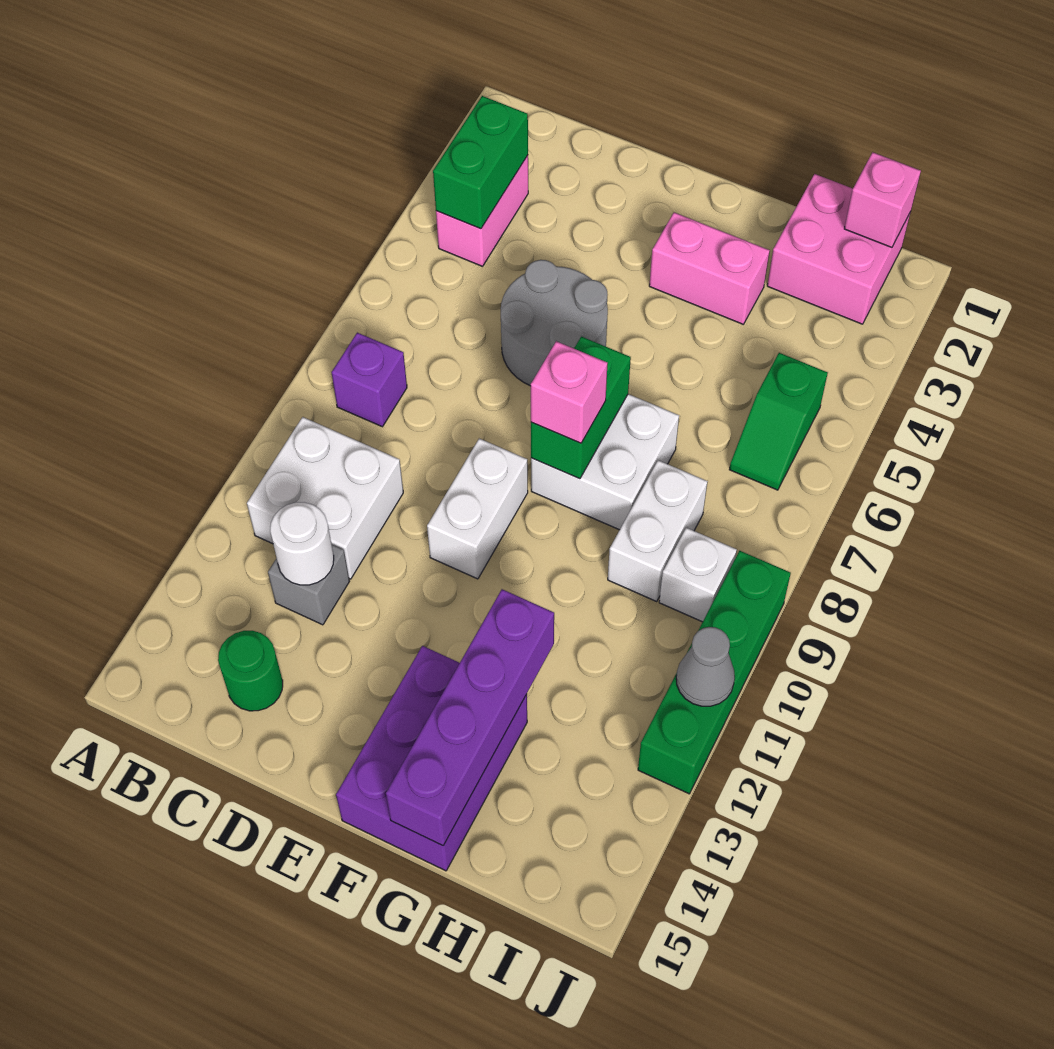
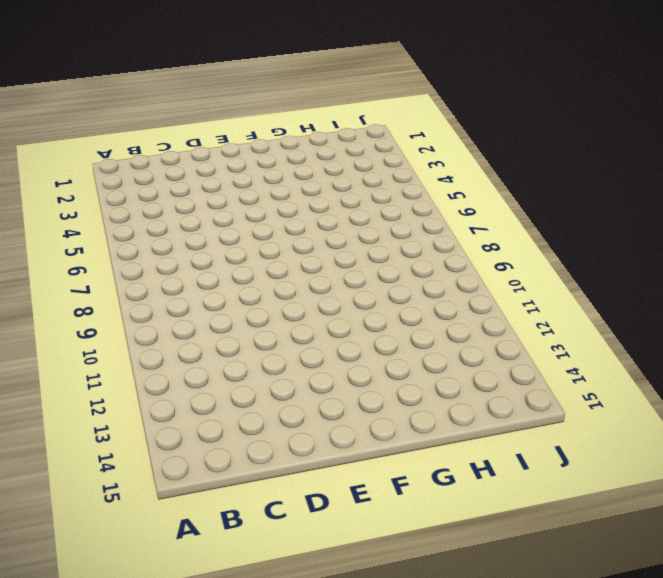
none -> pink 1x2 brick [436,155,528,266]
none -> purple 1x1 brick [332,333,407,427]
none -> white 2x2 brick [247,417,403,579]

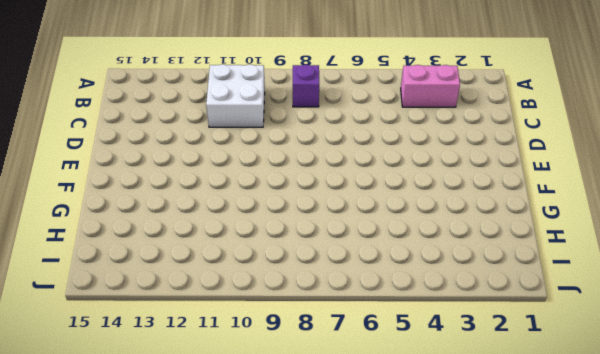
none -> grey 1x1 brick [268,544,350,625]
none -> green 1x1 round brick [218,631,283,711]
none -> grey 2x2 round brick [501,260,608,386]

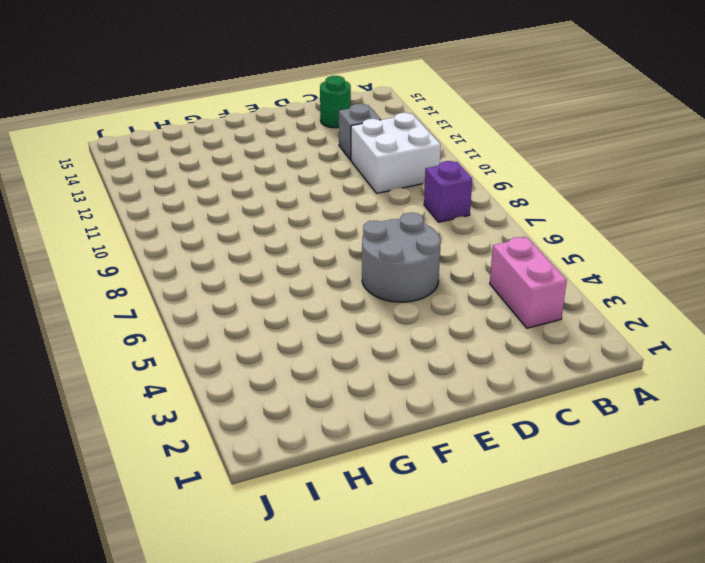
none -> white 1x2 brick [427,439,528,579]
none -> pink 1x2 brick [649,212,770,324]
none -> white 2x2 brick [531,394,679,530]

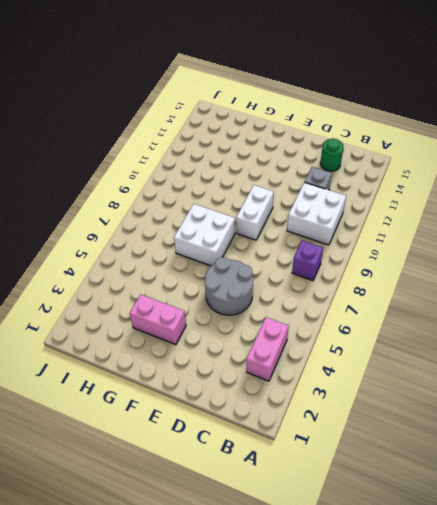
none -> purple 2x3 brick [336,646,527,871]
none -> pink 2x2 brick [767,174,911,324]
none -> white 1x2 brick [608,460,708,602]

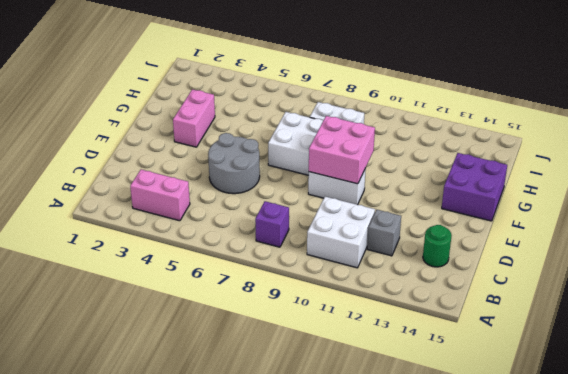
pink 2x2 brick [309,116,375,184] -> pink 2x2 brick moved to [767,174,911,324]
purple 2x2 brick [442,153,507,221] -> purple 2x3 brick [336,646,527,871]
none -> green 1x2 slope [729,353,828,490]
none -> white 1x1 brick [659,528,737,622]
none -> green 1x4 brick [638,551,791,794]

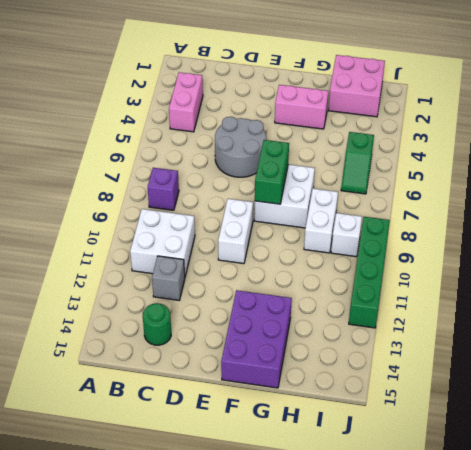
none -> green 1x2 brick [433,96,528,229]
none -> white 1x1 round brick [270,502,334,585]
none -> purple 1x4 brick [386,589,554,846]

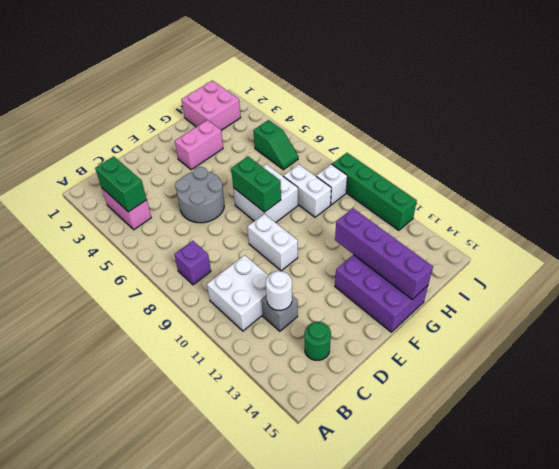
none -> pink 1x1 brick [844,152,921,247]
none -> grey 1x1 cone [676,627,735,706]
none -> pink 1x1 brick [531,341,608,443]

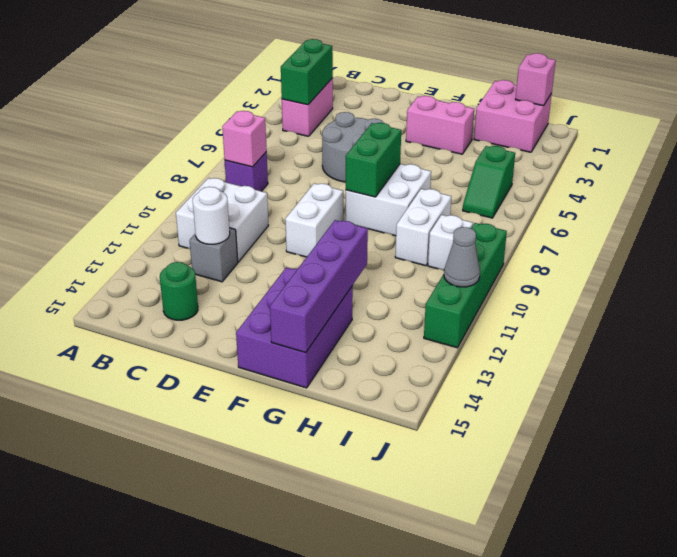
pink 1x1 brick [222,111,267,167] -> pink 1x1 brick moved to [531,341,608,443]

